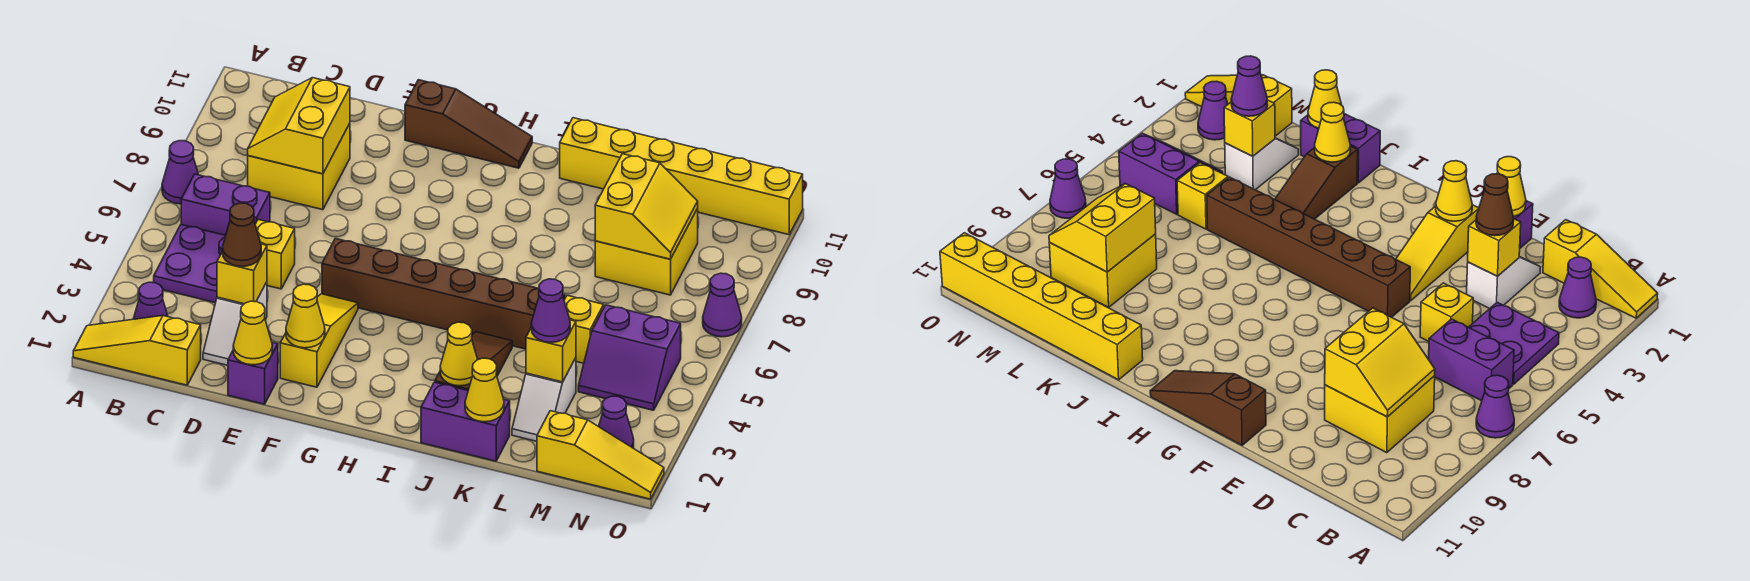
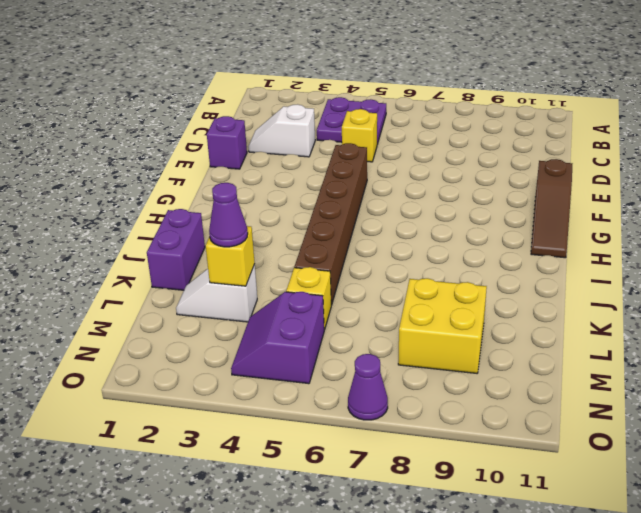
none -> yellow 1x3 slope [73,316,201,385]
none -> purple 1x1 cone [162,141,198,204]
none -> purple 1x1 cone [133,282,168,319]
none -> purple 1x2 brick [181,174,270,235]

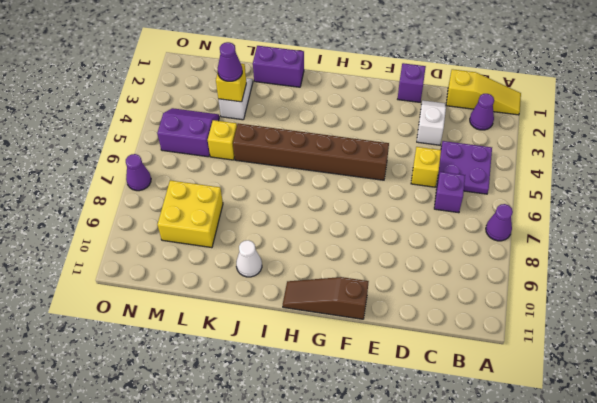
purple 1x1 brick [434,172,465,213] -> purple 1x2 brick [181,174,270,235]
white 1x1 cone [236,240,262,277] -> none
none -> yellow 2x2 brick [248,123,350,210]
none -> yellow 1x3 slope [280,294,358,387]
none -> brown 1x3 slope [435,332,512,390]
none -> yellow 1x6 brick [560,118,803,235]

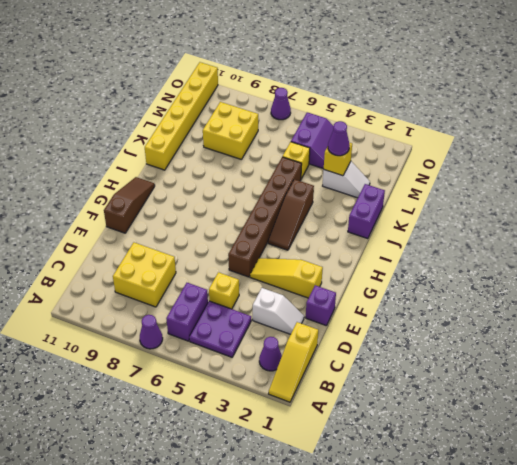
brown 1x3 slope [268,179,314,250] -> brown 1x3 slope turned to [435,332,512,390]
none -> yellow 1x3 slope [537,411,664,499]
none -> purple 1x1 cone [599,396,634,448]
none -> yellow 2x2 slope [248,78,350,174]
none -> yellow 1x1 brick [217,244,267,304]

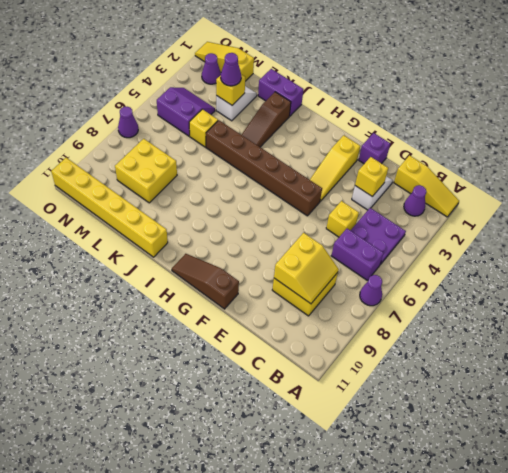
none -> yellow 1x1 cone [233,301,272,365]
none -> yellow 1x1 cone [286,284,325,348]
none -> yellow 1x1 cone [440,322,478,386]
none -> yellow 1x1 cone [465,358,504,422]

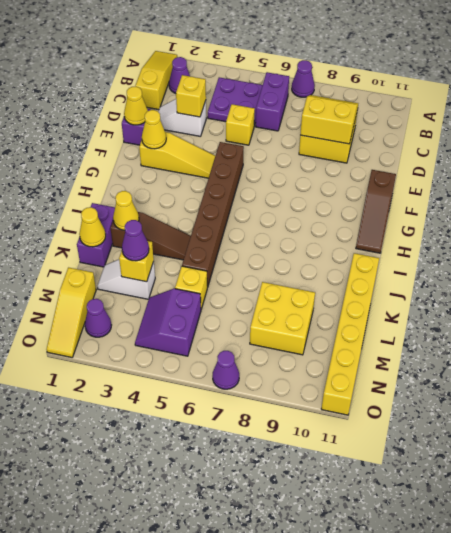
none -> yellow 2x2 slope [595,154,698,259]
none -> brown 1x1 cone [222,203,261,267]

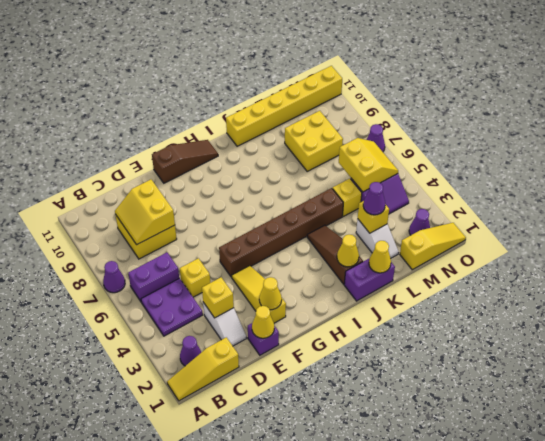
yellow 2x2 slope [339,138,398,192] -> yellow 2x2 slope moved to [595,154,698,259]
none -> brown 1x1 cone [222,203,261,267]

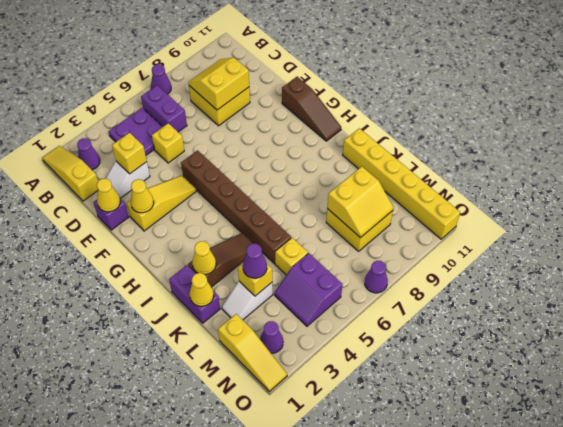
none -> brown 1x1 cone [222,203,261,267]

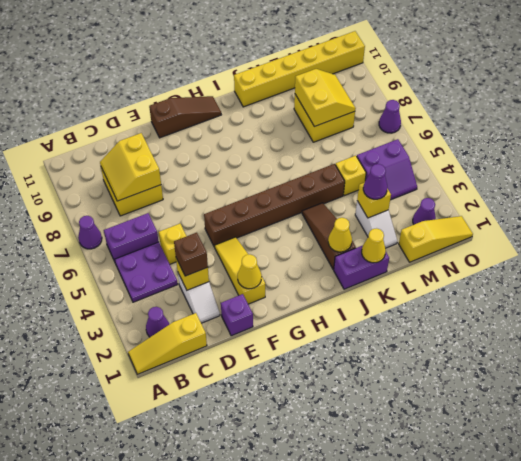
brown 1x1 brick [174,233,208,276] -> brown 1x1 cone [222,203,261,267]
none -> yellow 1x1 cone [233,301,272,365]

